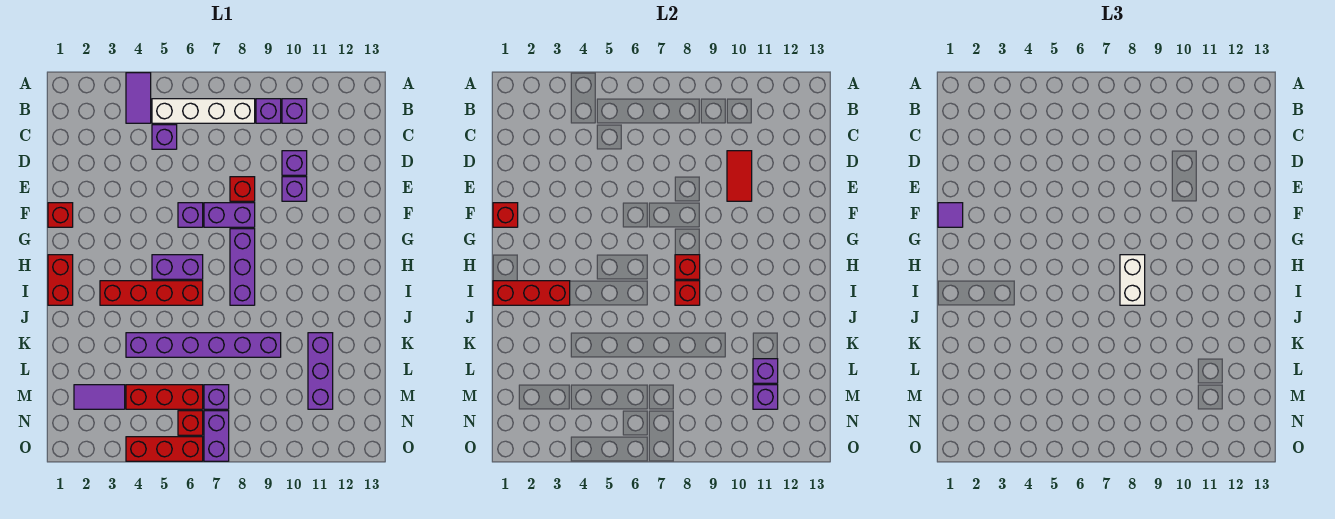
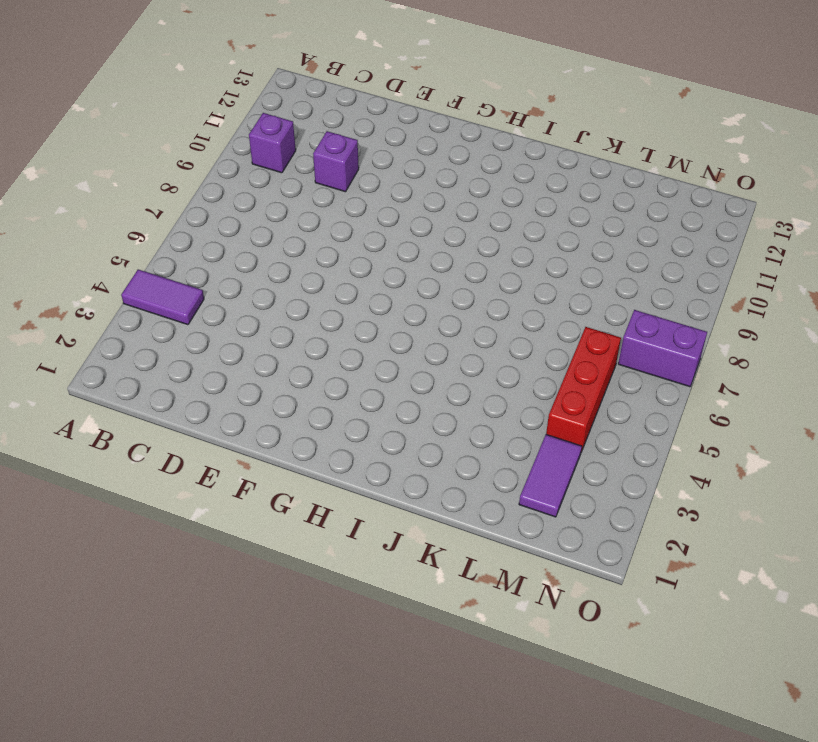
none -> white 1x4 brick [152,99,255,123]
none -> purple 1x1 brick [256,99,281,123]
none -> purple 1x1 brick [152,125,177,149]
none -> red 1x1 brick [230,177,255,201]

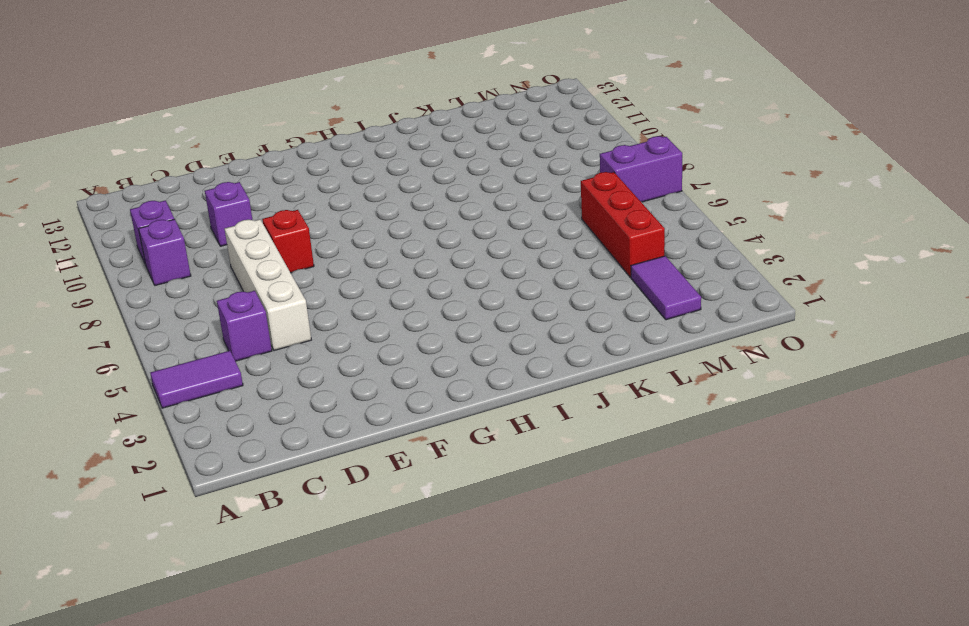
white 1x4 brick [225,219,311,351] -> white 1x4 brick moved to [152,99,255,123]
none -> purple 1x1 brick [282,177,307,201]
none -> red 1x1 brick [48,203,73,227]
none -> purple 1x1 brick [178,203,203,227]
none -> purple 1x2 brick [204,203,255,227]

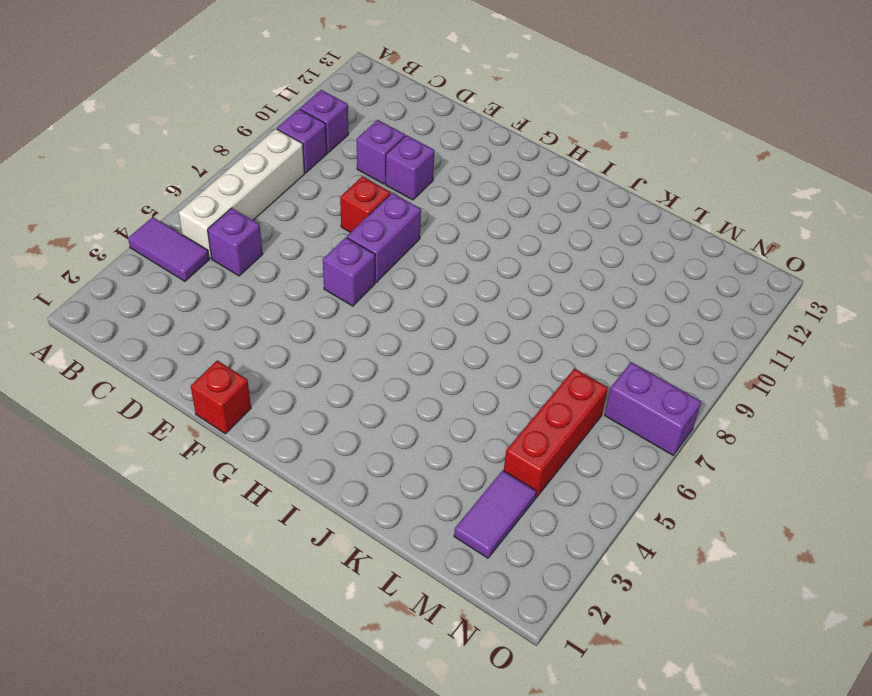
none -> purple 1x3 brick [230,229,255,305]
none -> red 1x2 brick [48,255,73,305]
none -> purple 1x2 brick [152,255,203,279]
none -> red 1x4 brick [100,281,203,305]

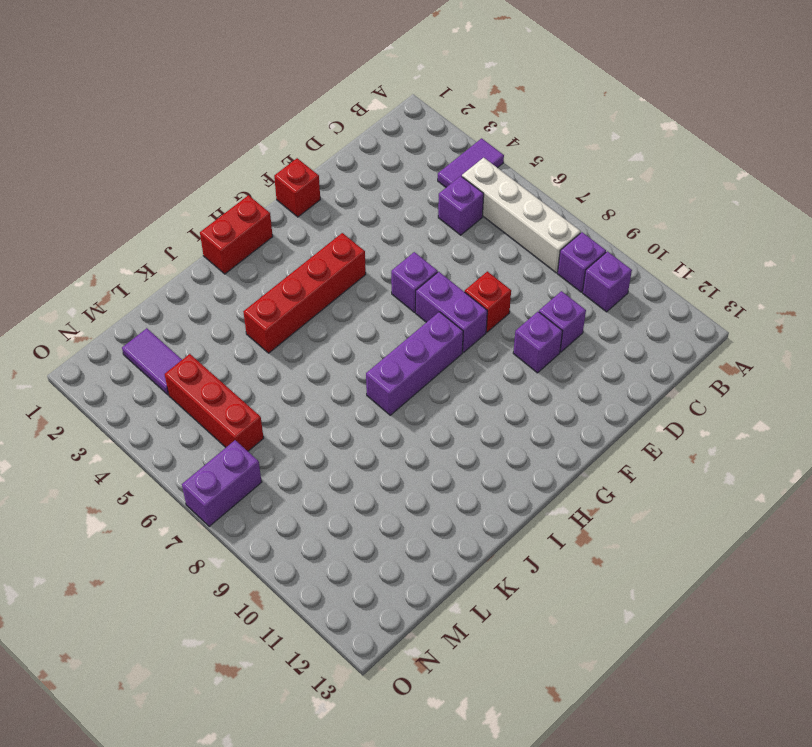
red 1x4 brick [243,233,366,353] -> red 1x4 brick turned to [100,281,203,305]
none -> purple 1x2 brick [152,255,203,279]
none -> purple 1x6 brick [126,333,281,357]
none -> purple 1x3 brick [308,333,333,409]
none -> purple 1x1 brick [204,385,229,409]

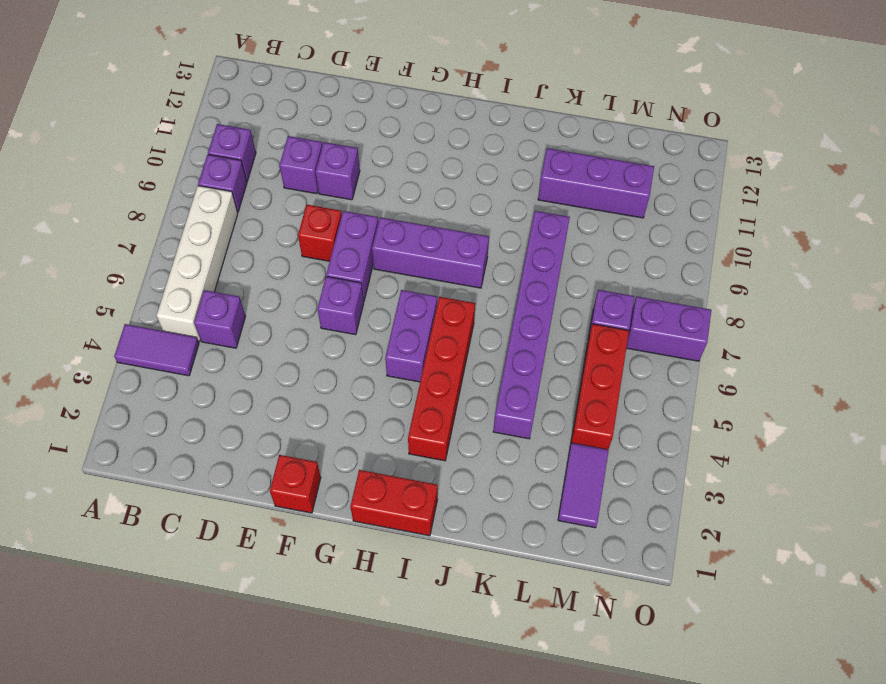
none -> red 1x1 brick [178,411,203,435]
none -> red 1x3 brick [126,437,203,461]
none -> red 1x2 tile [727,151,752,201]
none -> red 1x1 brick [493,203,518,227]

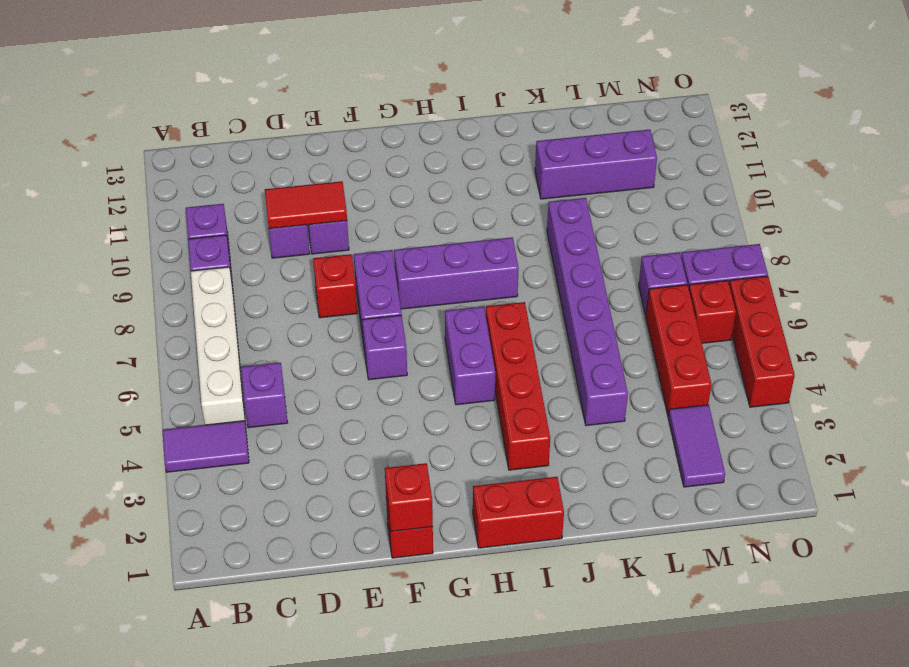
none -> red 1x1 brick [675,255,700,279]
none -> red 1x3 brick [493,281,570,305]
none -> red 1x1 brick [675,281,700,305]
none -> purple 1x1 brick [753,359,778,383]

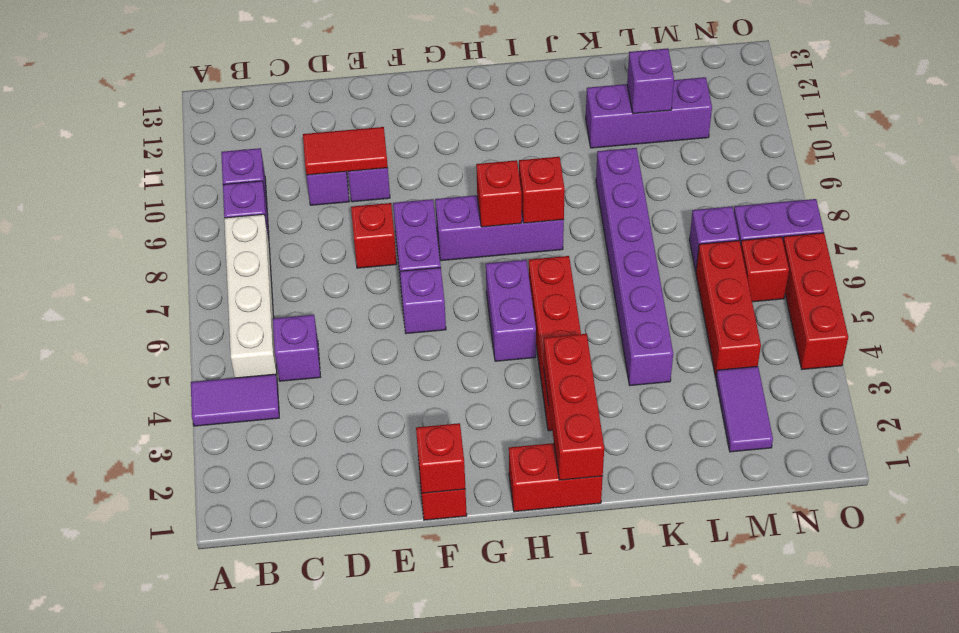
none -> purple 1x1 brick [753,385,778,409]
none -> purple 1x1 tile [938,203,963,227]
none -> white 1x2 brick [1120,255,1145,305]

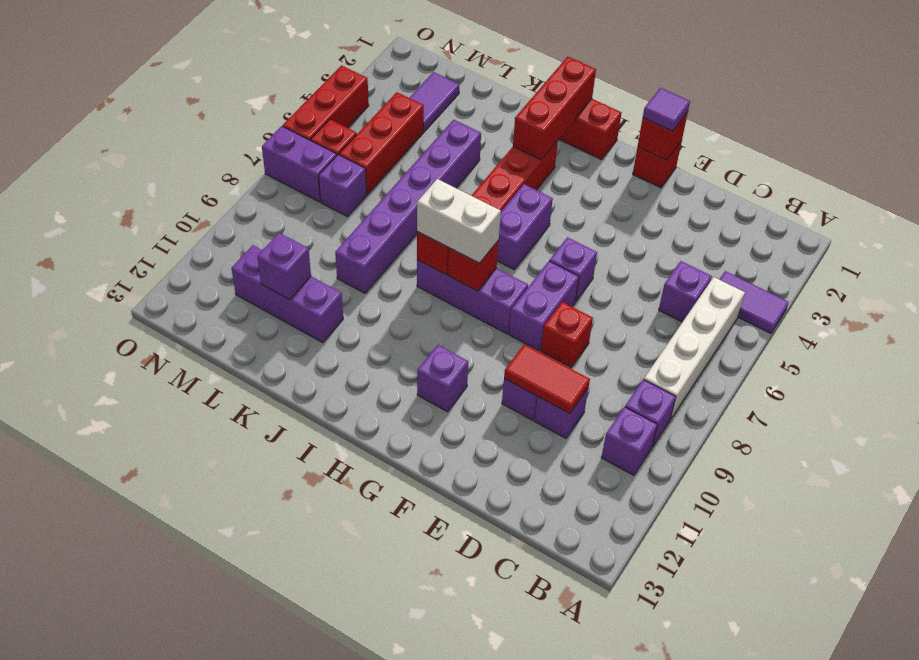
purple 1x1 brick [417,345,468,412] -> purple 1x1 brick moved to [753,385,778,409]

